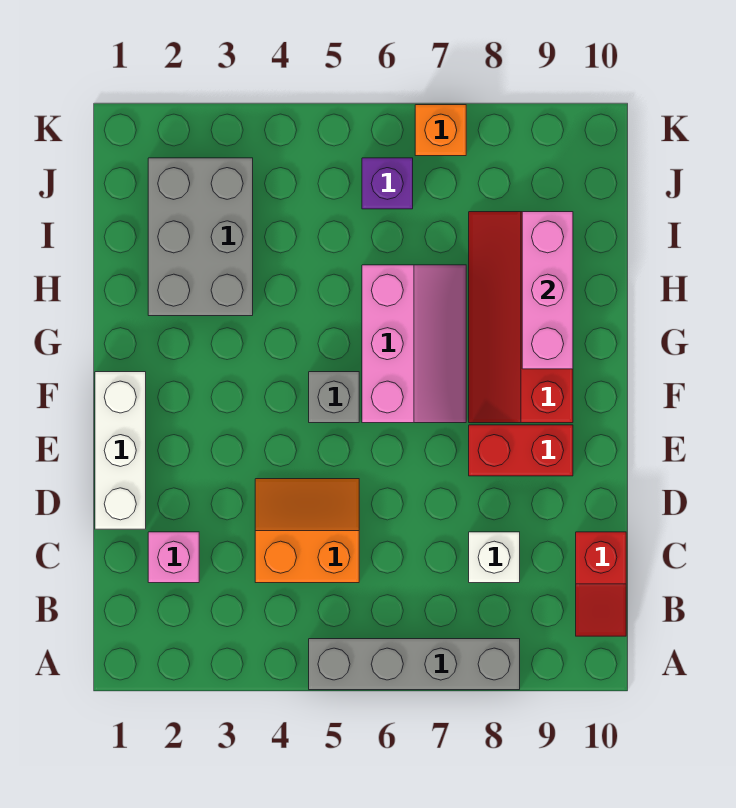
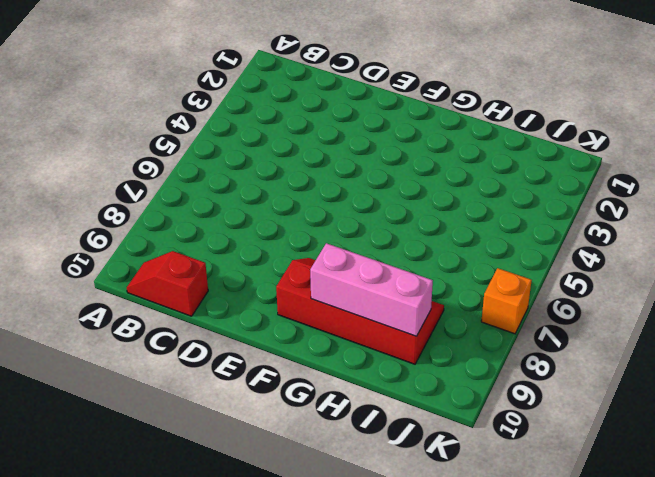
none -> grey 1x4 brick [309,639,520,690]
none -> pink 1x1 brick [148,532,199,583]
none -> orange 2x2 slope [255,479,359,583]

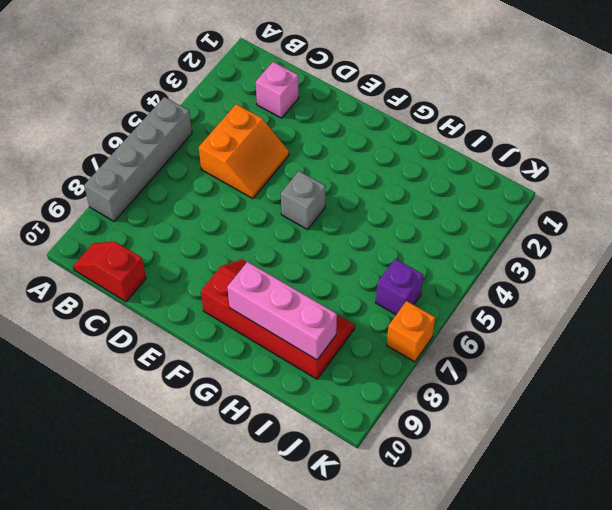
none -> white 1x1 brick [469,532,520,583]
none -> white 1x3 brick [95,372,146,529]
none -> red 1x2 brick [469,425,573,476]

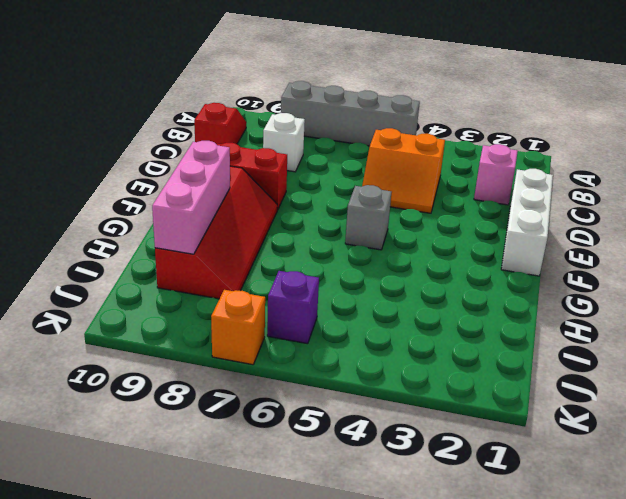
none -> pink 2x3 slope [362,265,466,423]
none -> grey 2x3 brick [148,158,253,316]

